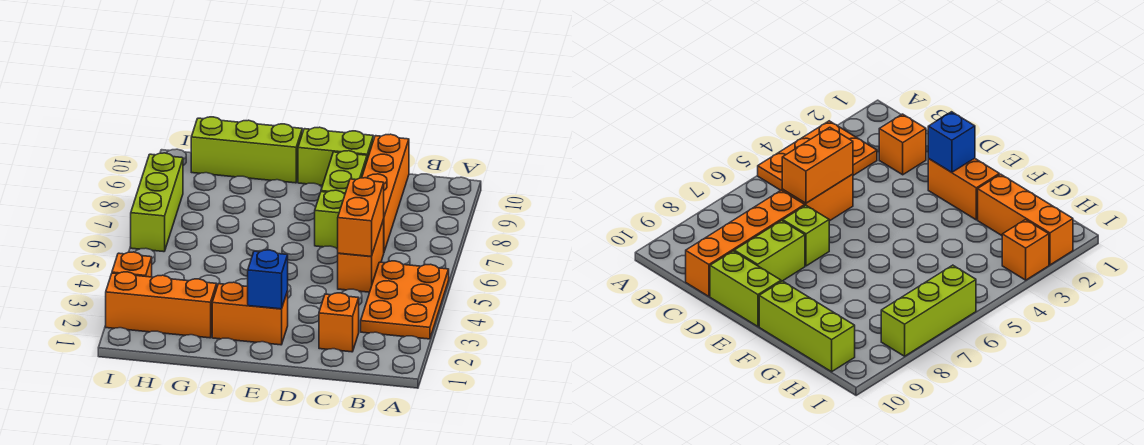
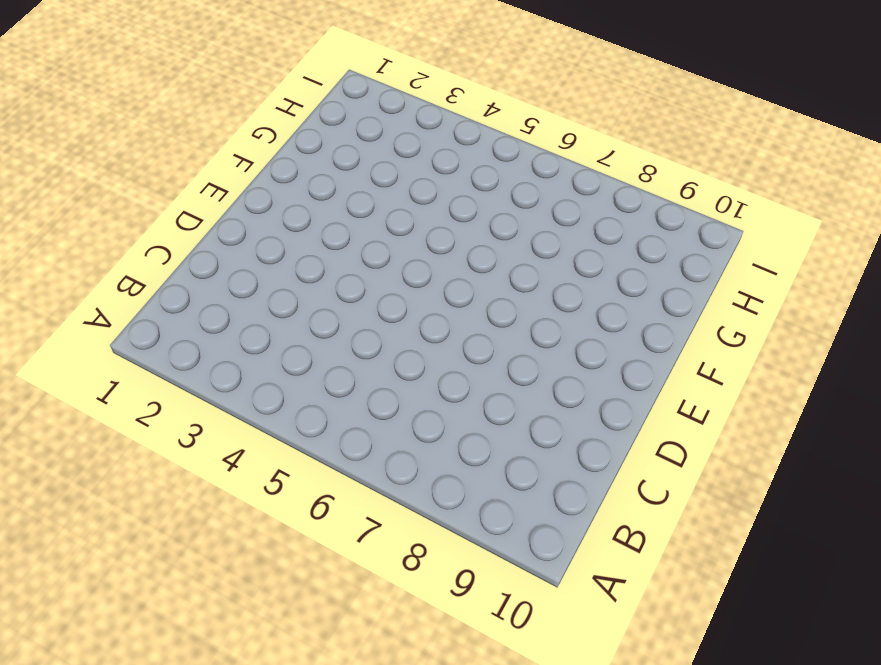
none -> orange 2x3 plate [361,261,449,339]
none -> orange 1x1 brick [319,293,359,352]
none -> orange 1x2 brick [338,219,384,292]

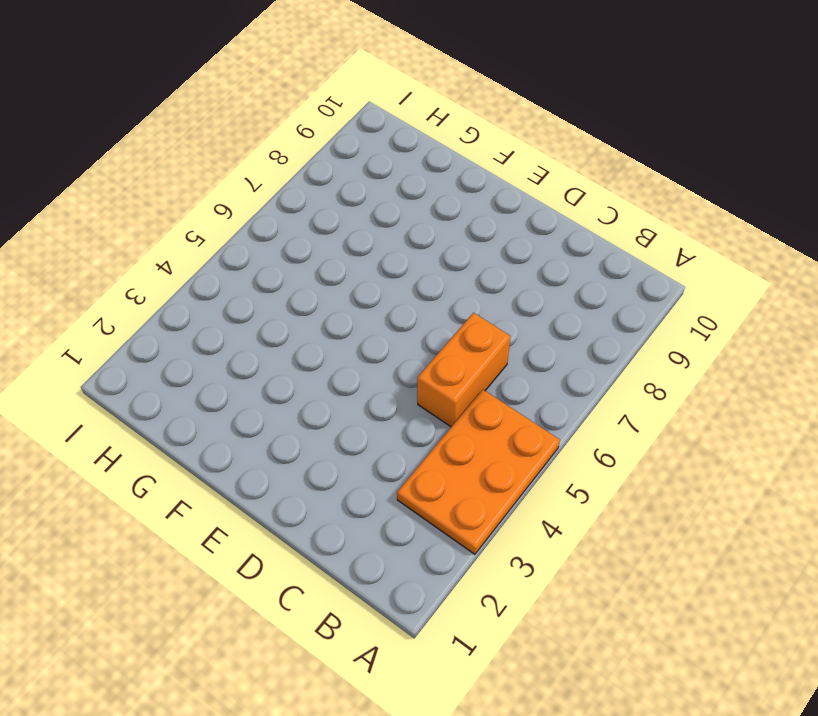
none -> orange 1x1 brick [319,293,359,352]
none -> orange 1x4 brick [362,134,409,251]
none -> lime 1x1 brick [315,190,345,248]

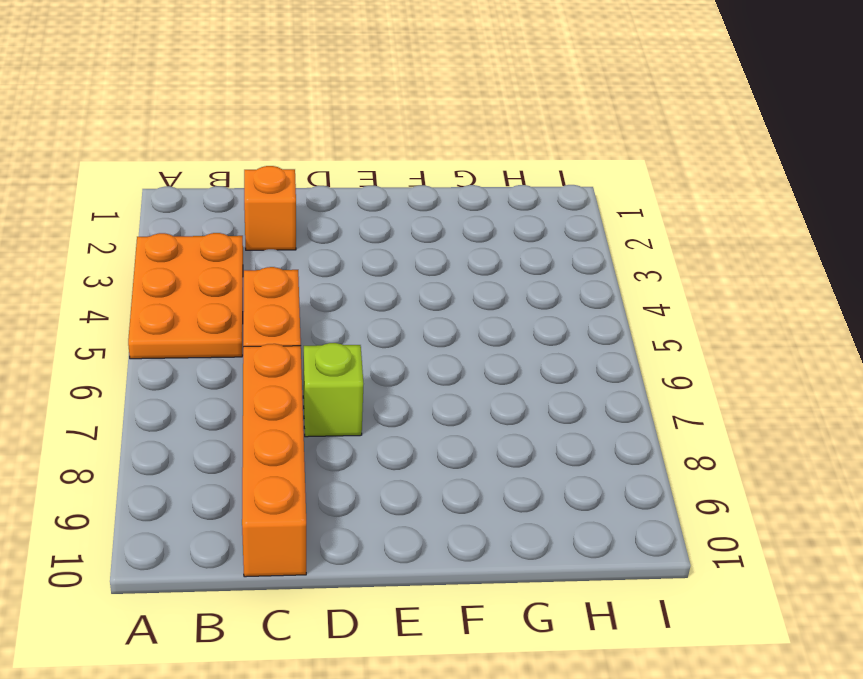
none -> lime 1x2 brick [321,151,367,194]
none -> lime 1x2 brick [298,127,373,186]
none -> orange 1x2 brick [212,282,288,345]

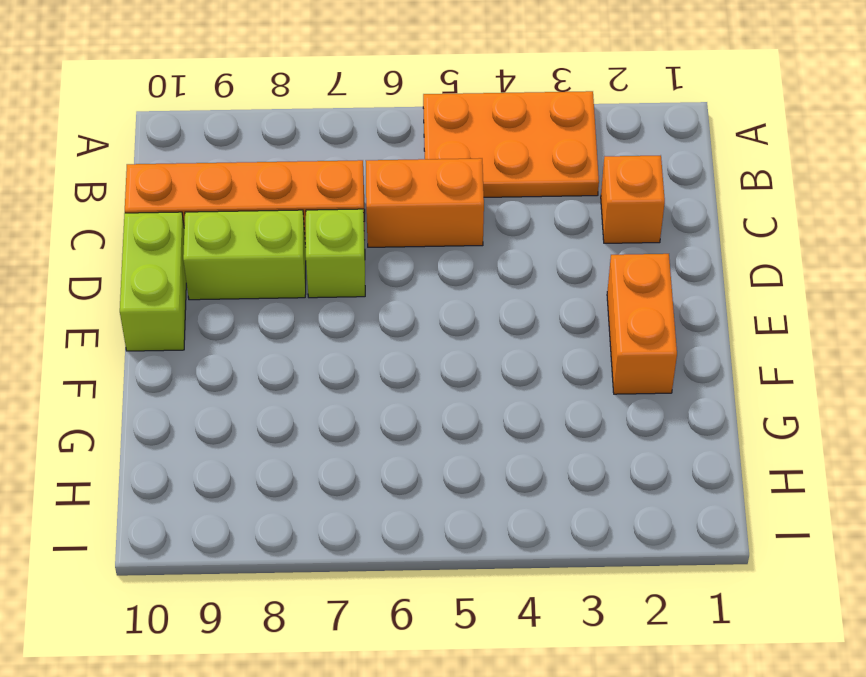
none -> lime 1x3 brick [191,117,302,183]
none -> orange 1x3 brick [106,272,217,338]
none -> orange 1x1 brick [112,252,152,277]

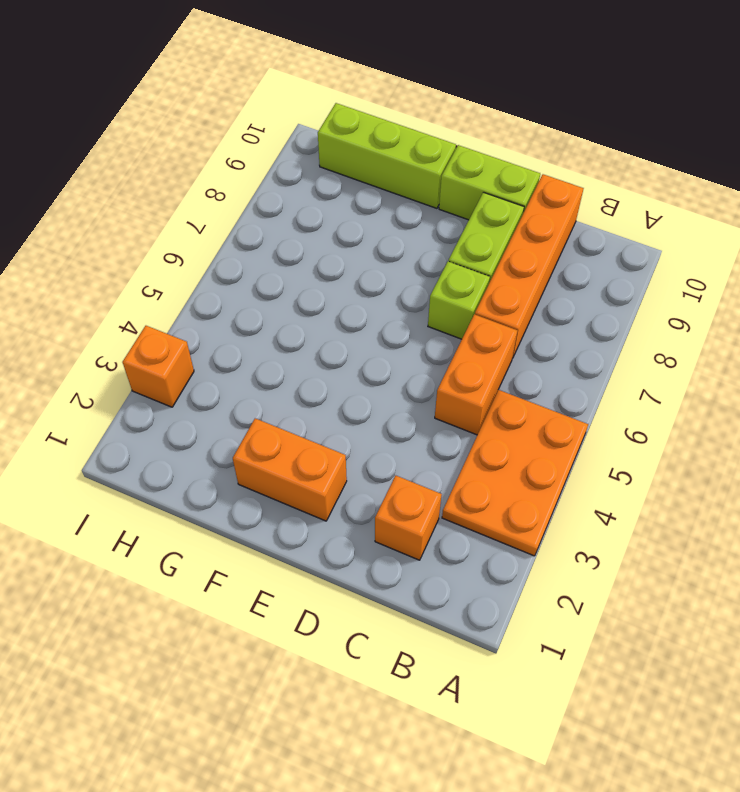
none -> orange 1x3 brick [106,272,217,338]
none -> lime 1x3 brick [131,153,183,252]
none -> orange 1x2 brick [338,178,384,257]

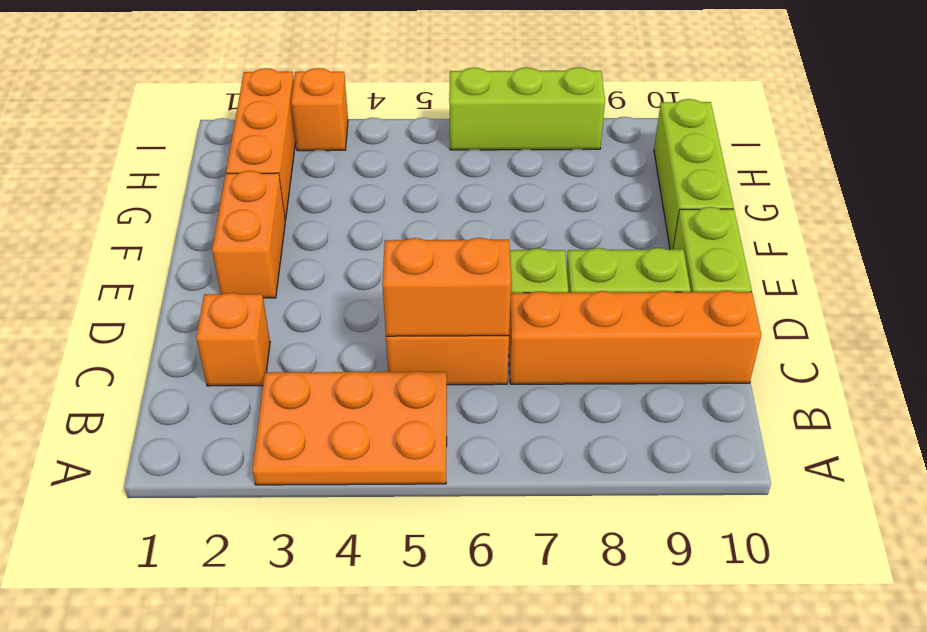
none -> blue 1x1 brick [248,250,288,309]

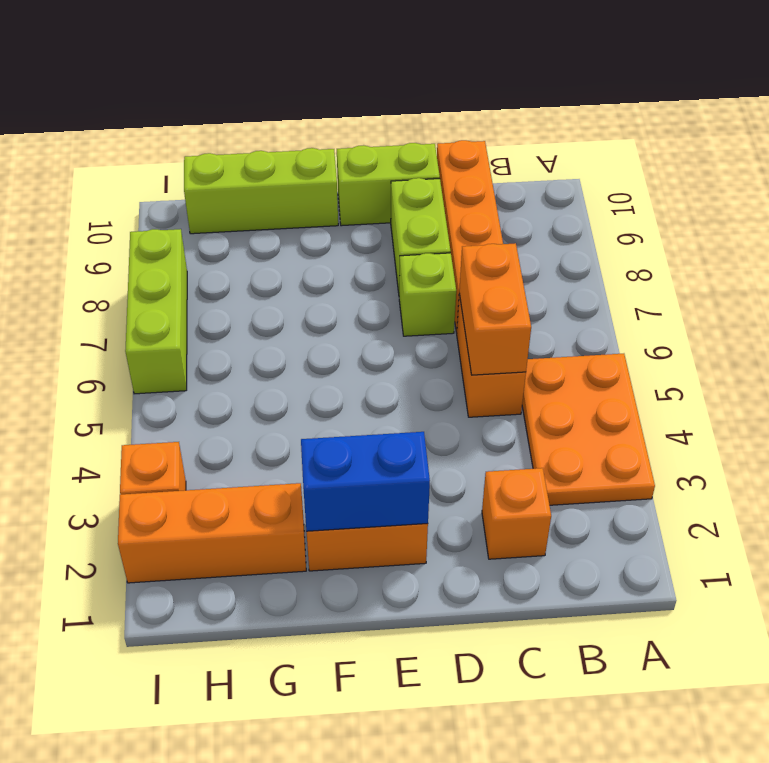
blue 1x2 brick [301,432,430,531] -> blue 1x1 brick [248,250,288,309]

